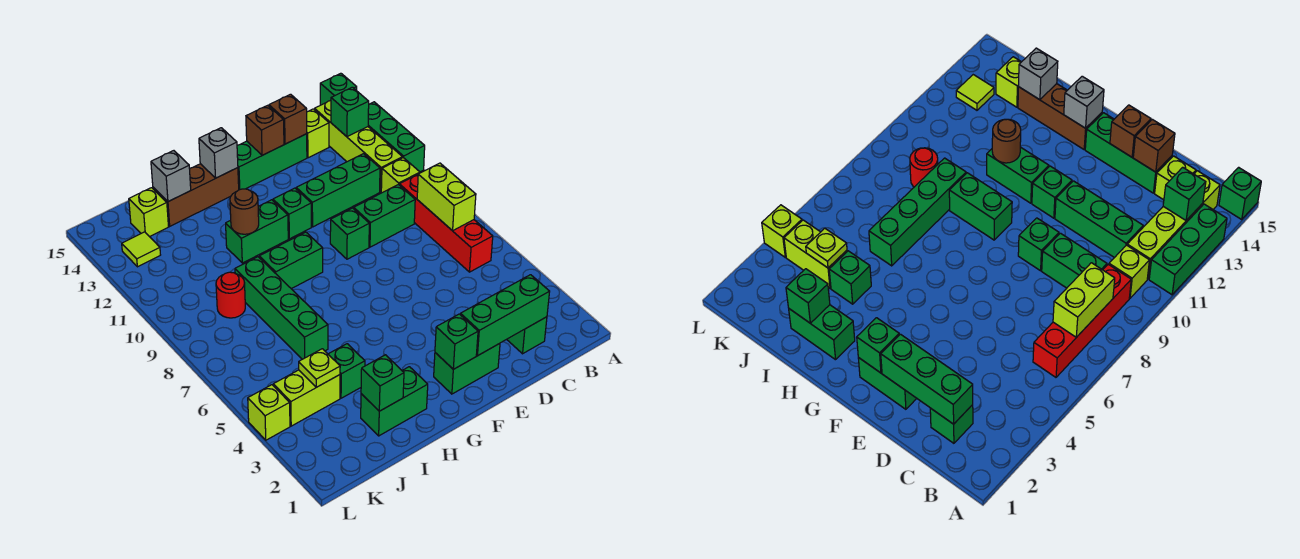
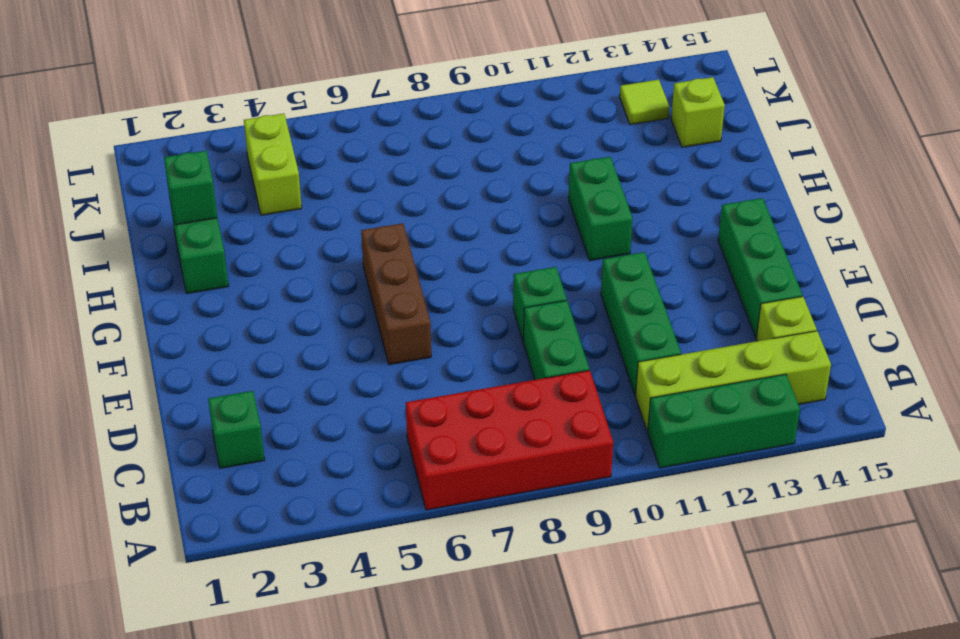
red 2x4 brick [406,370,613,510] -> red 1x4 brick [399,175,493,272]
brown 1x3 brick [361,223,431,365] -> brown 1x3 brick moved to [153,164,239,226]
none -> green 1x1 brick [320,73,357,105]
none -> lime 1x1 brick [381,158,420,193]
none -> green 1x2 brick [434,343,500,394]
none -> green 1x1 brick [273,188,311,239]

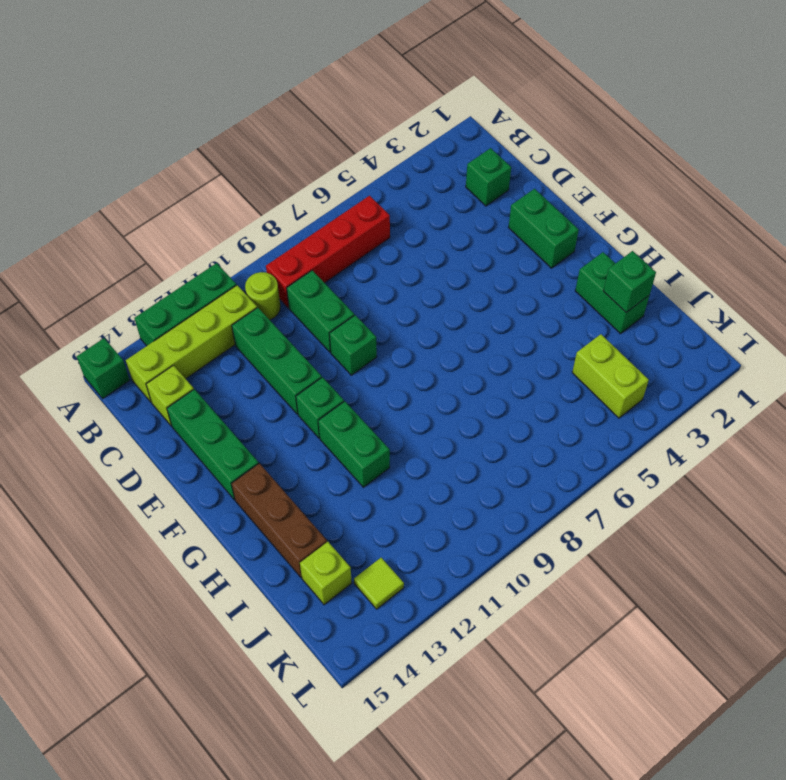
lime 1x1 round brick [245,272,280,320] -> lime 1x1 brick [381,158,420,193]
none -> green 1x2 brick [259,232,323,289]
none -> green 1x1 brick [328,344,365,398]
none -> green 1x4 brick [235,257,328,359]
none -> red 1x1 round brick [216,272,245,318]

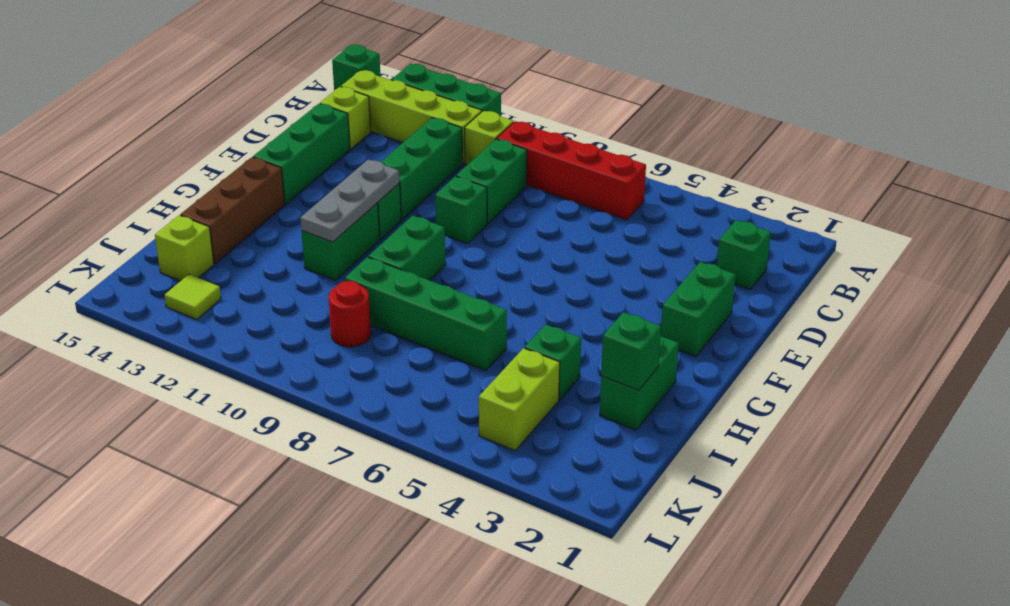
grey 1x3 plate [300,160,400,242] -> brown 1x1 round brick [230,189,259,234]
none -> lime 1x1 brick [248,385,290,440]
none -> lime 1x2 brick [417,163,476,231]
none -> green 1x1 brick [331,87,369,137]
none -> green 1x3 brick [460,275,550,356]

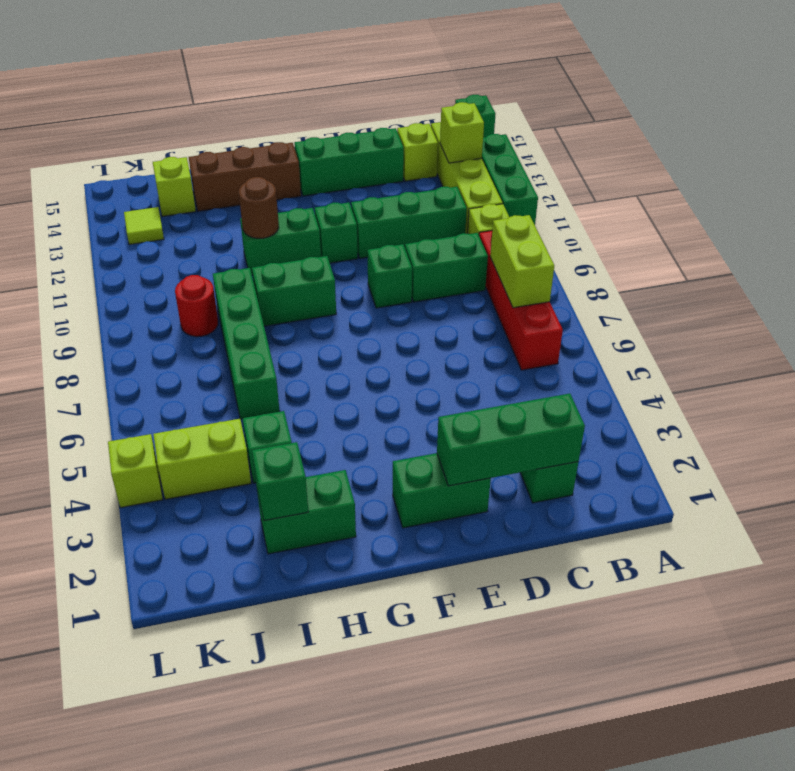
lime 1x1 brick [440,102,484,163] -> green 1x1 brick [331,87,369,137]
none -> brown 1x1 brick [269,94,307,144]
none -> brown 1x1 brick [246,105,284,155]
none -> green 1x1 brick [435,314,478,369]
none -> grey 1x1 brick [199,128,238,178]

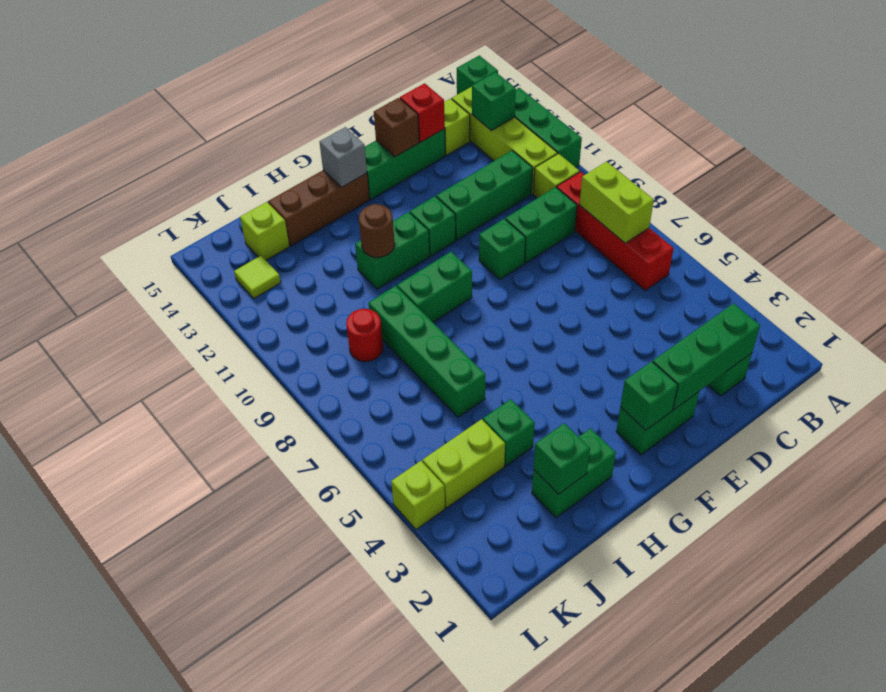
red 1x1 brick [400,83,445,142] -> brown 1x1 brick [269,94,307,144]
none -> grey 1x1 brick [151,151,191,202]
none -> lime 1x1 plate [299,349,340,387]

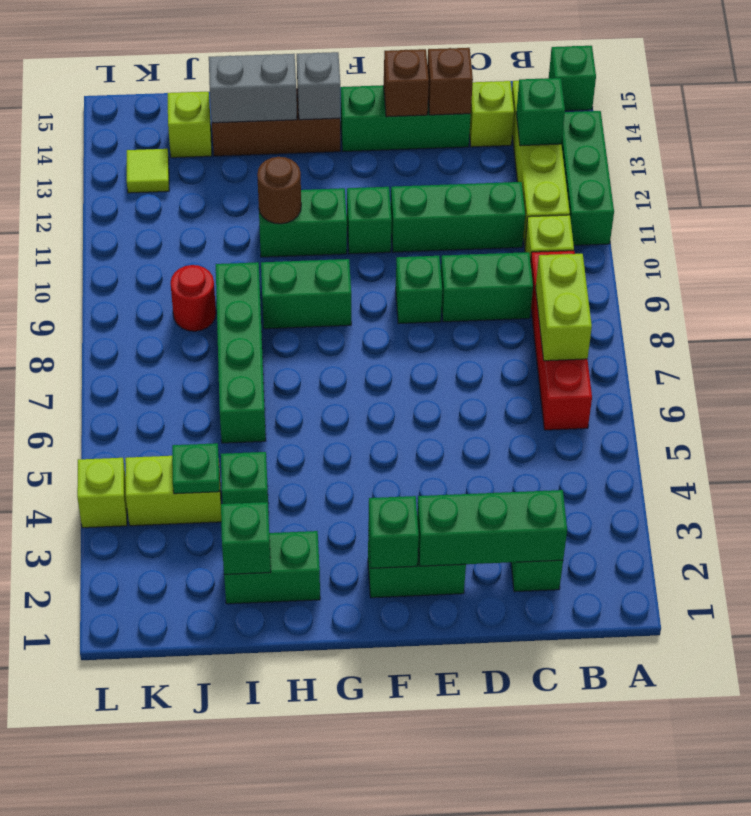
grey 1x2 brick [209,54,297,123] -> grey 1x1 brick [151,151,191,202]
green 1x1 plate [172,443,220,494] -> lime 1x1 plate [299,349,340,387]

